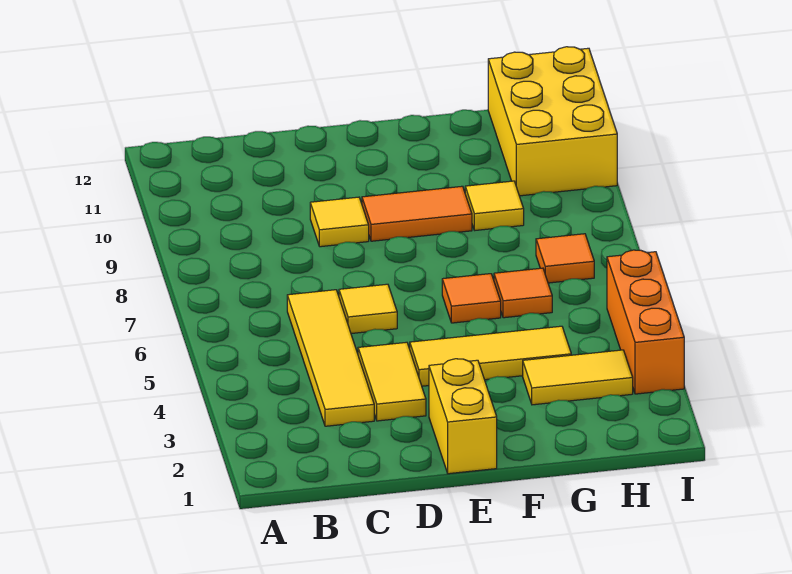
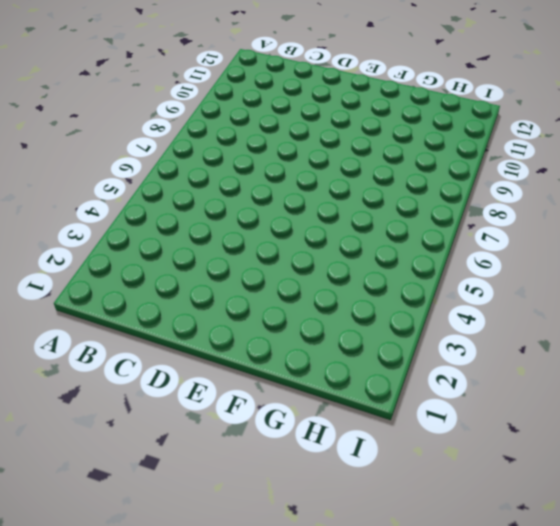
none -> yellow 1x4 tile [287,290,374,426]
none -> yellow 1x2 tile [358,342,426,421]
none -> yellow 1x1 tile [339,284,397,334]

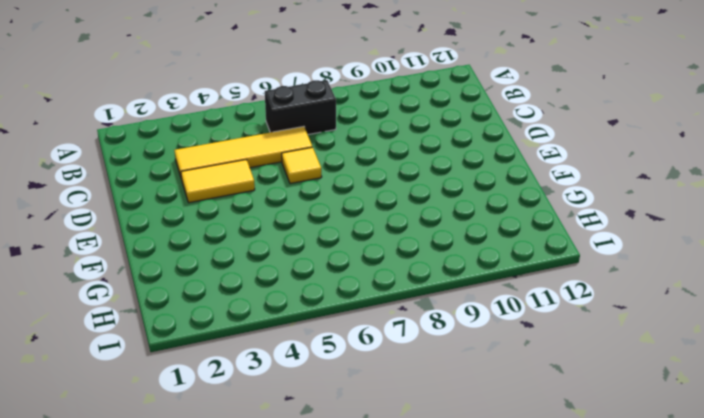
black 1x2 brick [265,80,336,135] -> none
none -> yellow 1x1 tile [310,197,369,247]
none -> yellow 1x2 brick [429,359,497,474]
none -> yellow 1x3 tile [410,326,571,386]

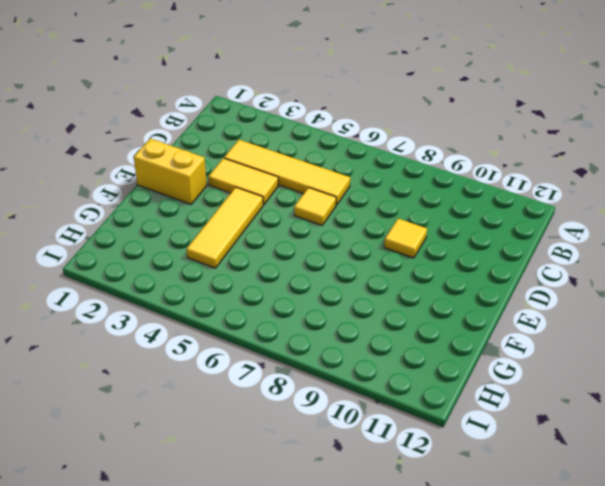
none -> orange 1x2 tile [362,186,472,241]
none -> orange 1x1 tile [442,274,501,323]
none -> yellow 1x2 tile [523,350,633,405]

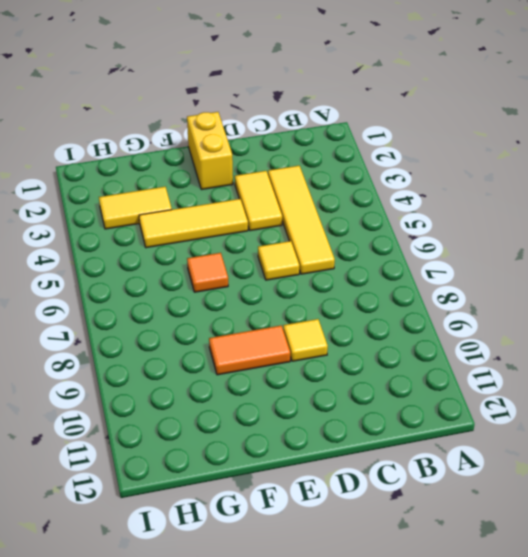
none -> orange 1x1 tile [494,268,552,318]
none -> yellow 1x1 tile [465,181,524,230]
none -> orange 1x1 tile [536,234,594,283]

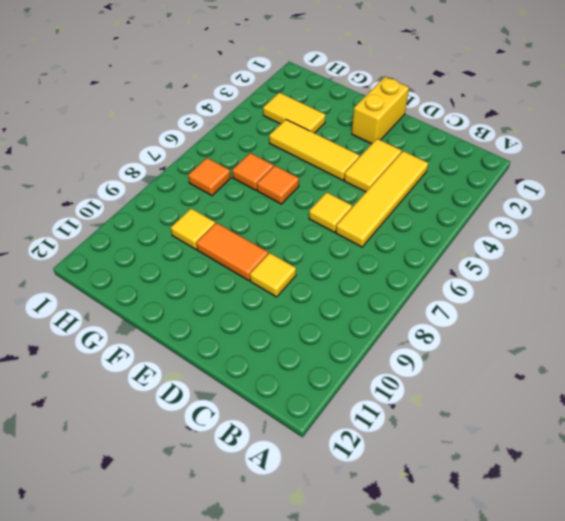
none -> yellow 2x3 brick [488,47,617,196]
none -> orange 1x3 brick [607,250,684,394]

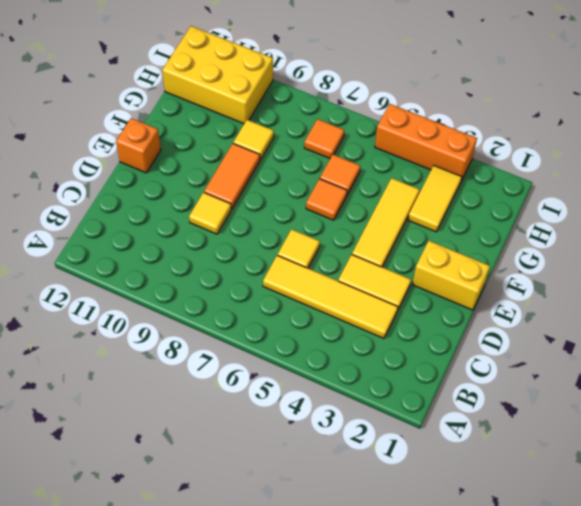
orange 1x1 brick [116,118,161,173] -> none

